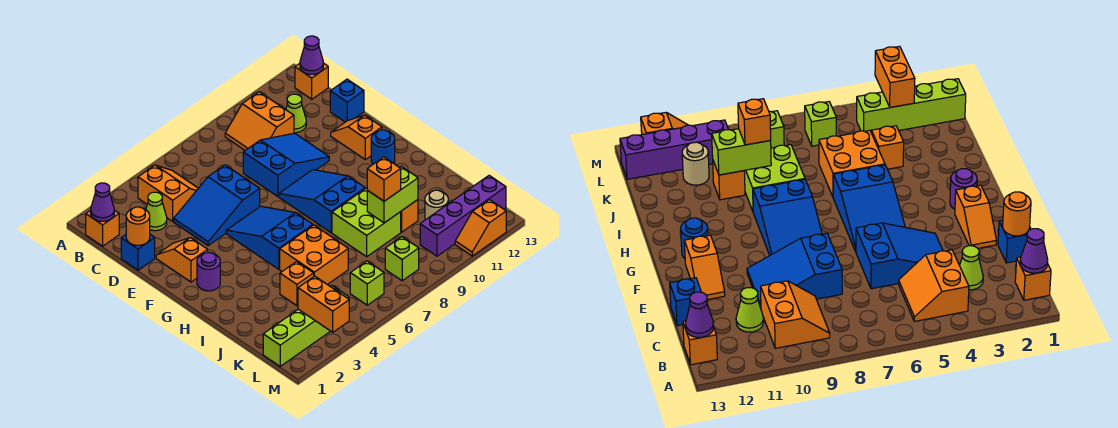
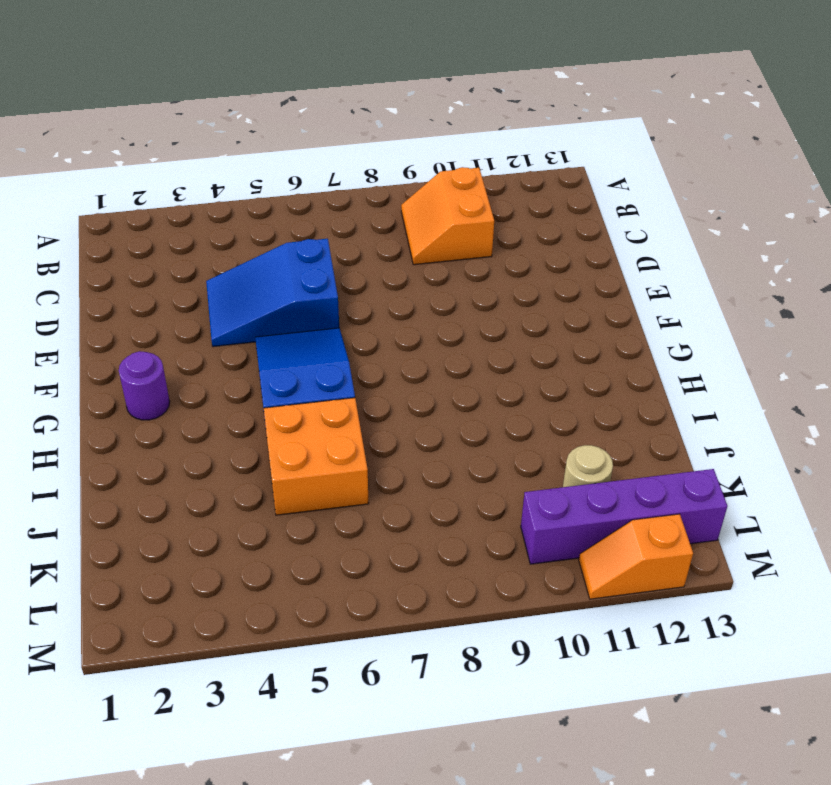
none -> orange 1x1 brick [86,210,119,246]
none -> orange 2x2 slope [138,165,198,221]
none -> orange 1x1 brick [295,63,328,99]
none -> lime 1x1 cone [146,192,167,231]

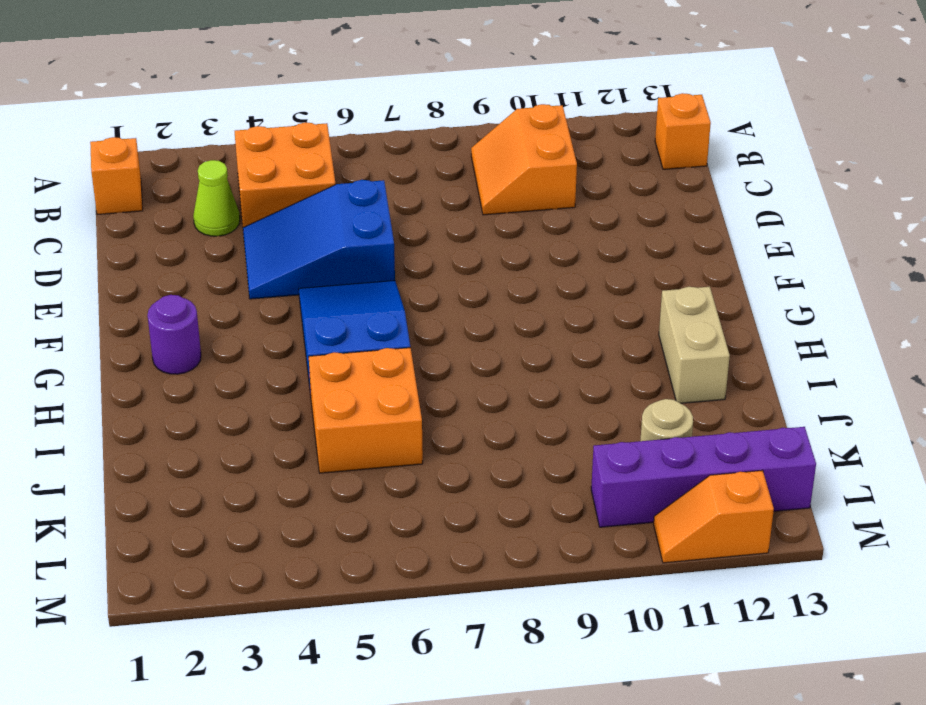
orange 2x2 brick [235,122,336,227] -> orange 2x2 slope [138,165,198,221]
tan 1x2 brick [659,287,730,403] -> none
none -> lime 1x1 cone [286,94,306,133]
none -> blue 1x1 brick [121,235,155,270]
none -> blue 2x3 slope [243,133,329,197]
none -> blue 1x1 brick [330,79,364,122]

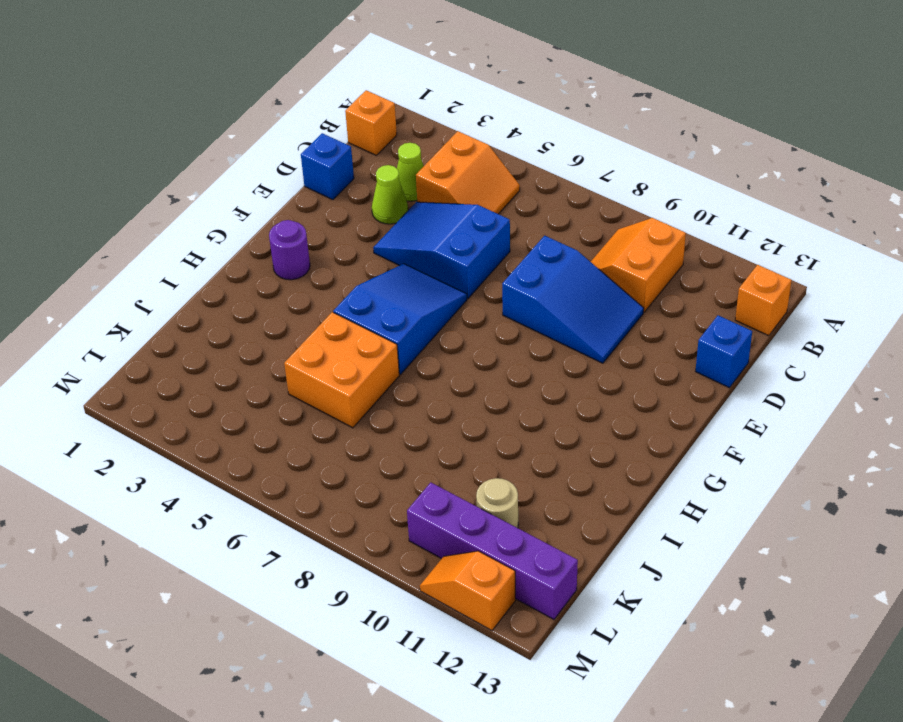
lime 1x1 cone [372,165,408,224] -> lime 1x1 cone moved to [286,94,306,133]
none -> orange 1x2 slope [156,238,208,282]
none -> orange 1x2 slope [331,115,382,160]
none -> blue 2x3 slope [279,170,365,233]
none -> blue 1x1 round brick [371,130,395,164]

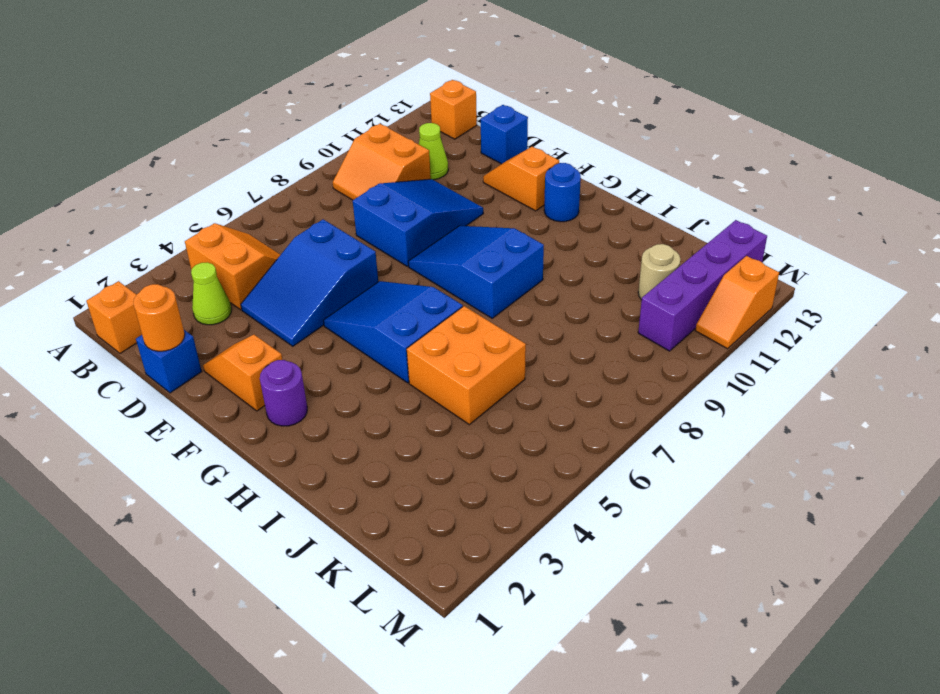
none -> lime 2x2 brick [332,188,401,257]
none -> orange 1x1 brick [280,262,314,306]
none -> orange 1x1 brick [401,200,418,232]
none -> lime 1x4 brick [263,286,349,366]

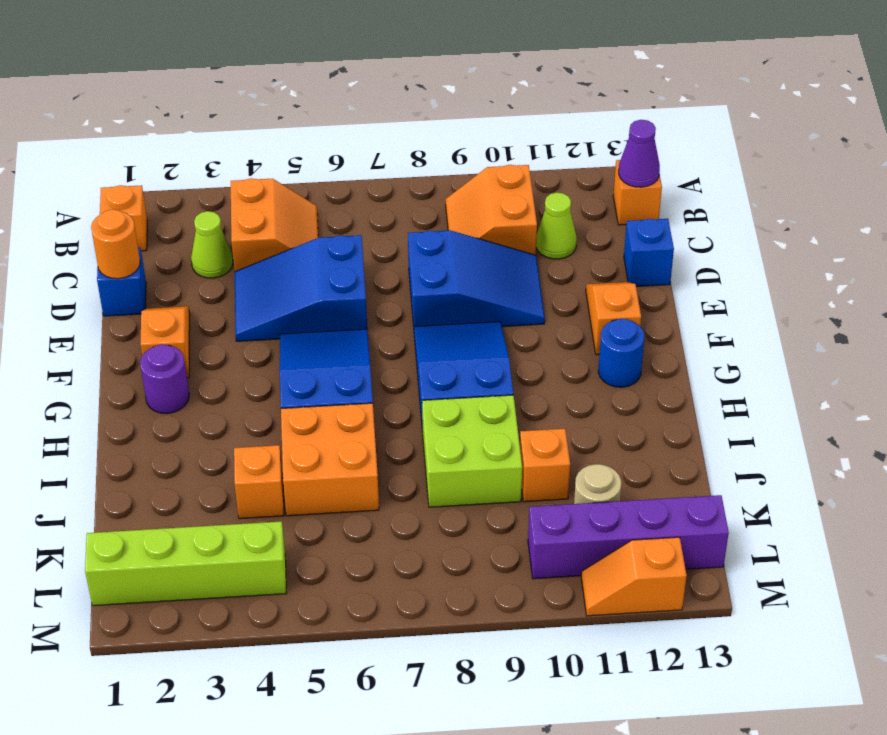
none -> lime 1x1 brick [350,261,384,305]
none -> lime 1x1 brick [385,237,419,281]
none -> purple 1x1 cone [91,183,114,221]
none -> lime 1x2 brick [367,166,418,223]

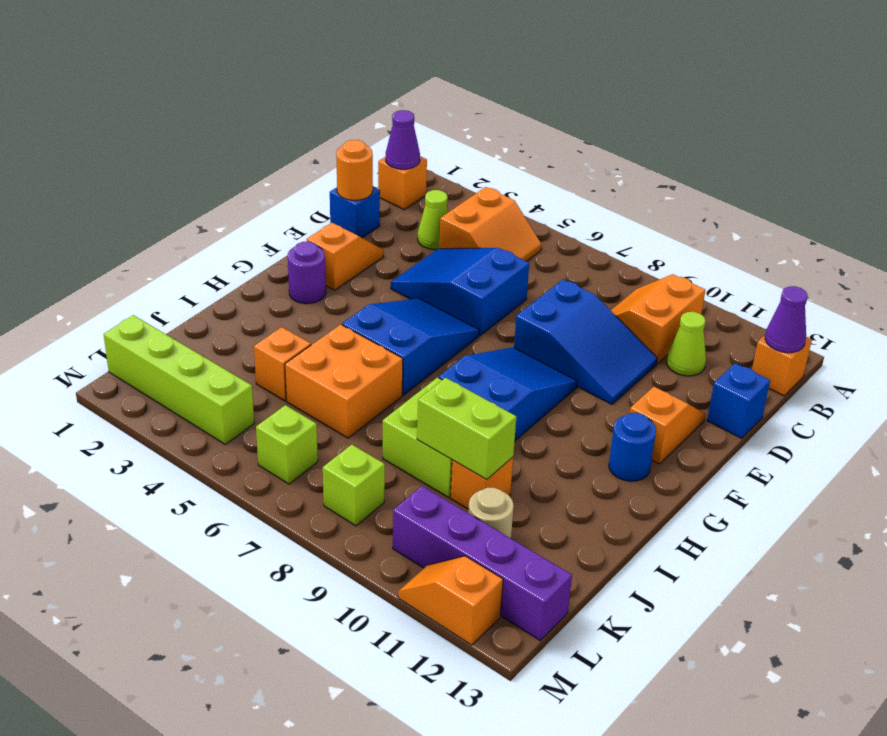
none -> orange 1x2 brick [298,276,349,332]
none -> orange 1x1 brick [367,157,401,201]

